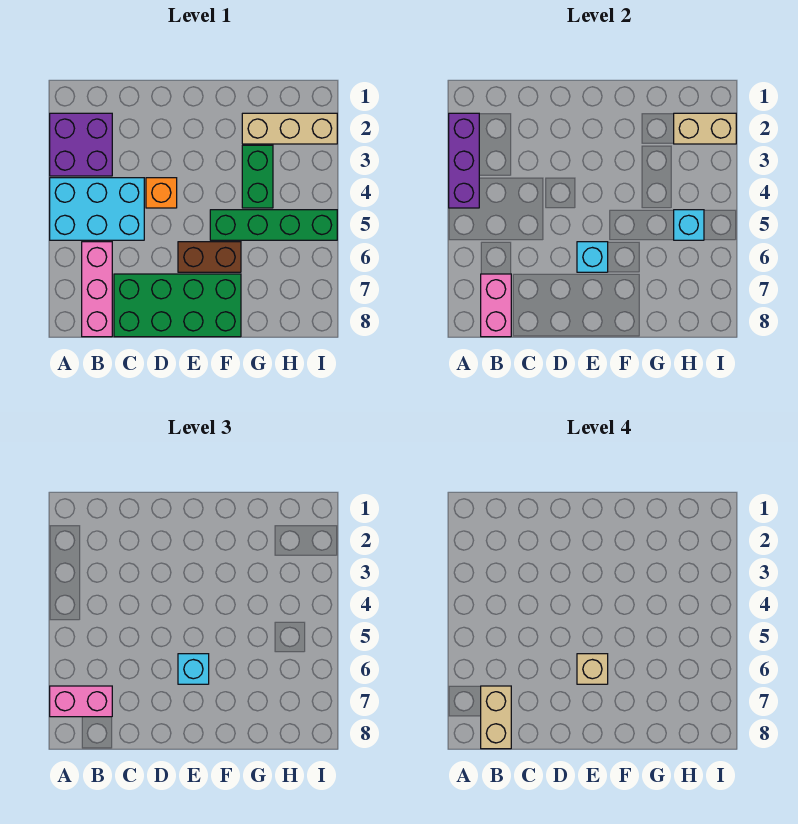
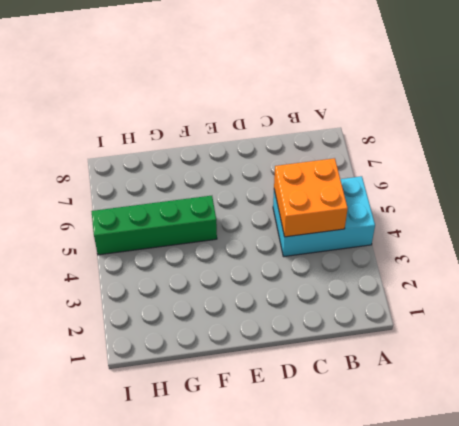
orange 2x2 brick [274,158,348,237] -> none
none -> purple 2x2 brick [50,113,112,176]
none -> pink 1x3 brick [82,242,112,337]
none -> green 2x4 brick [114,274,241,337]

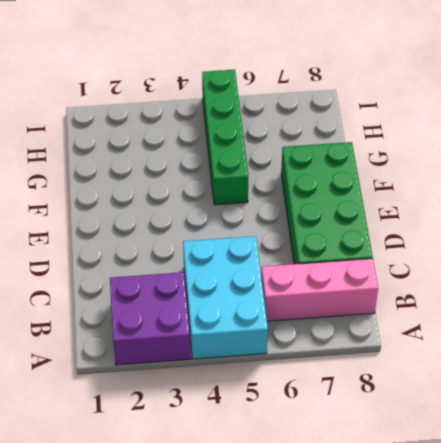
none -> orange 1x1 brick [146,178,177,208]
none -> brown 1x2 brick [178,242,241,272]
none -> tan 1x3 brick [242,113,337,144]

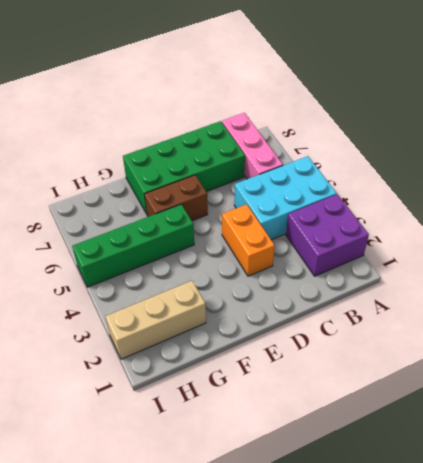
orange 1x2 brick [222,204,275,276] -> orange 1x1 brick [146,178,177,208]
none -> green 1x2 brick [242,145,273,208]
none -> purple 1x3 brick [449,113,479,208]
none -> pink 1x2 brick [481,274,511,337]

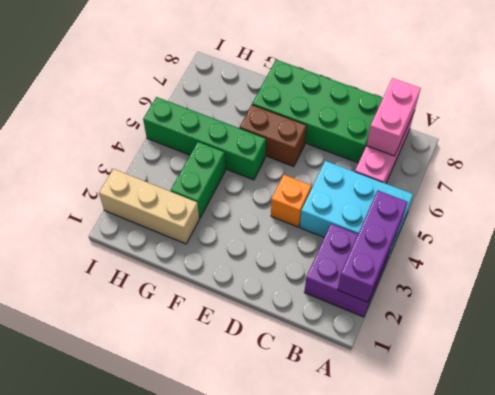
none -> cyan 1x1 brick [577,242,608,272]
none -> tan 1x2 brick [674,113,736,144]
none -> cyan 1x1 brick [674,210,704,240]

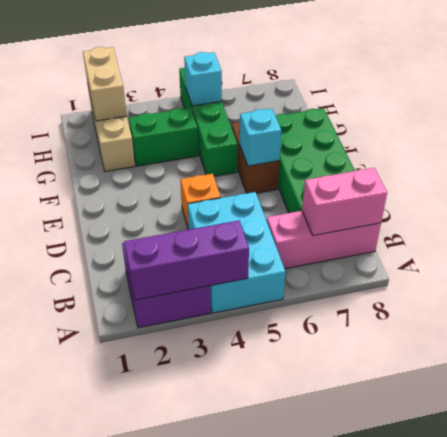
none -> pink 1x2 brick [50,686,112,717]
none -> cyan 1x1 brick [178,654,209,684]
none -> tan 1x2 brick [481,686,511,749]

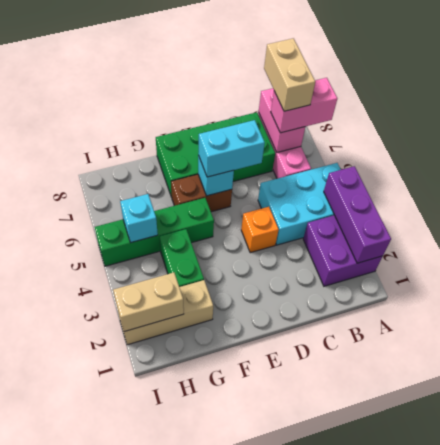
cyan 1x2 brick [198,120,265,177] -> cyan 1x1 brick [178,654,209,684]
none -> tan 1x1 brick [577,654,608,684]

